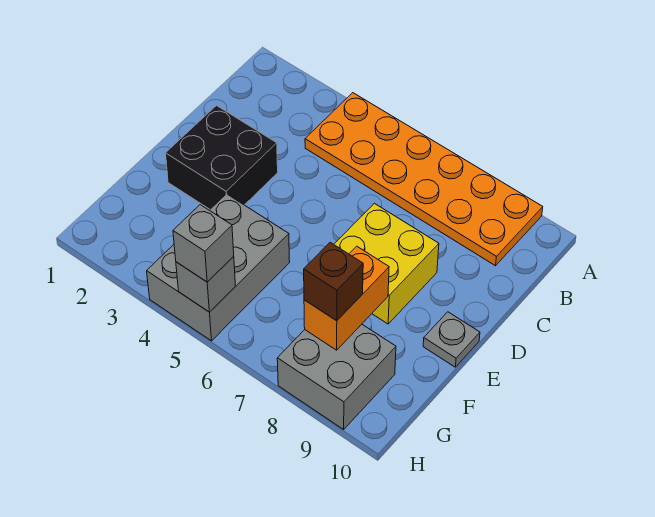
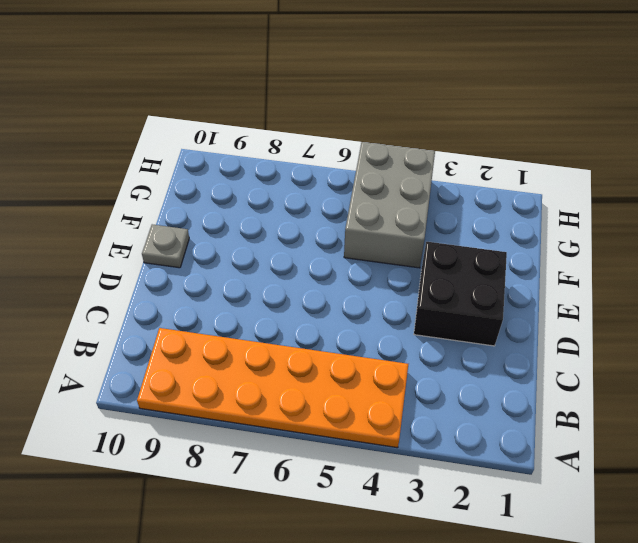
none -> yellow 2x2 brick [334,203,439,324]
none -> grey 2x2 brick [277,324,396,429]

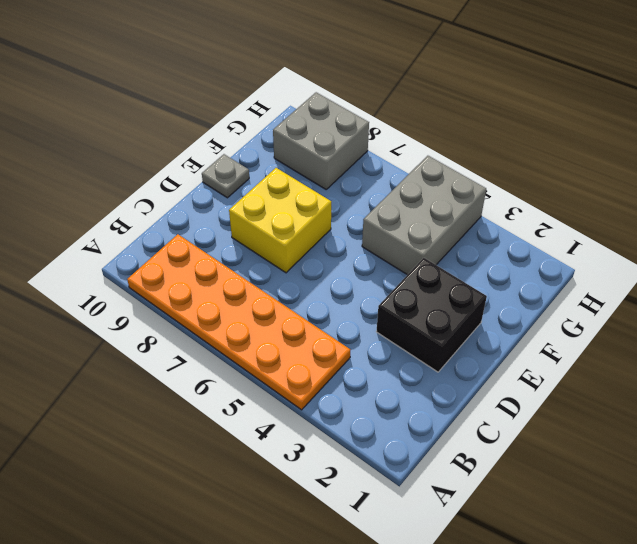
none -> orange 1x2 brick [304,246,389,350]
none -> grey 1x1 brick [176,256,235,312]

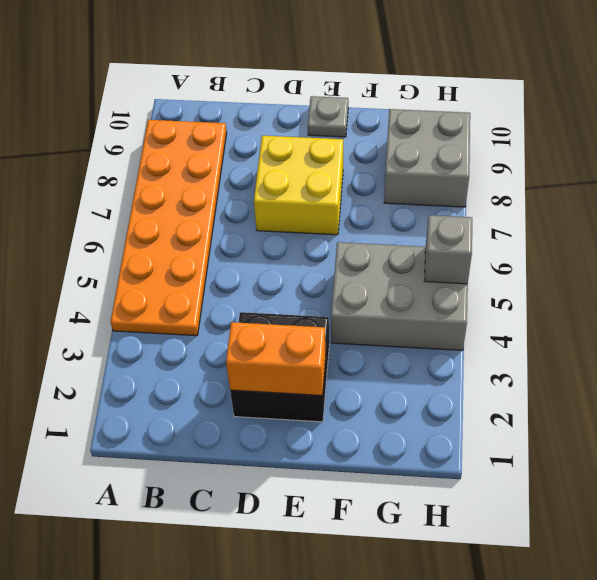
orange 1x2 brick [226,322,326,395] -> orange 1x2 brick moved to [304,246,389,350]
none -> brown 1x1 brick [304,243,363,321]
none -> grey 1x1 brick [173,205,234,282]

